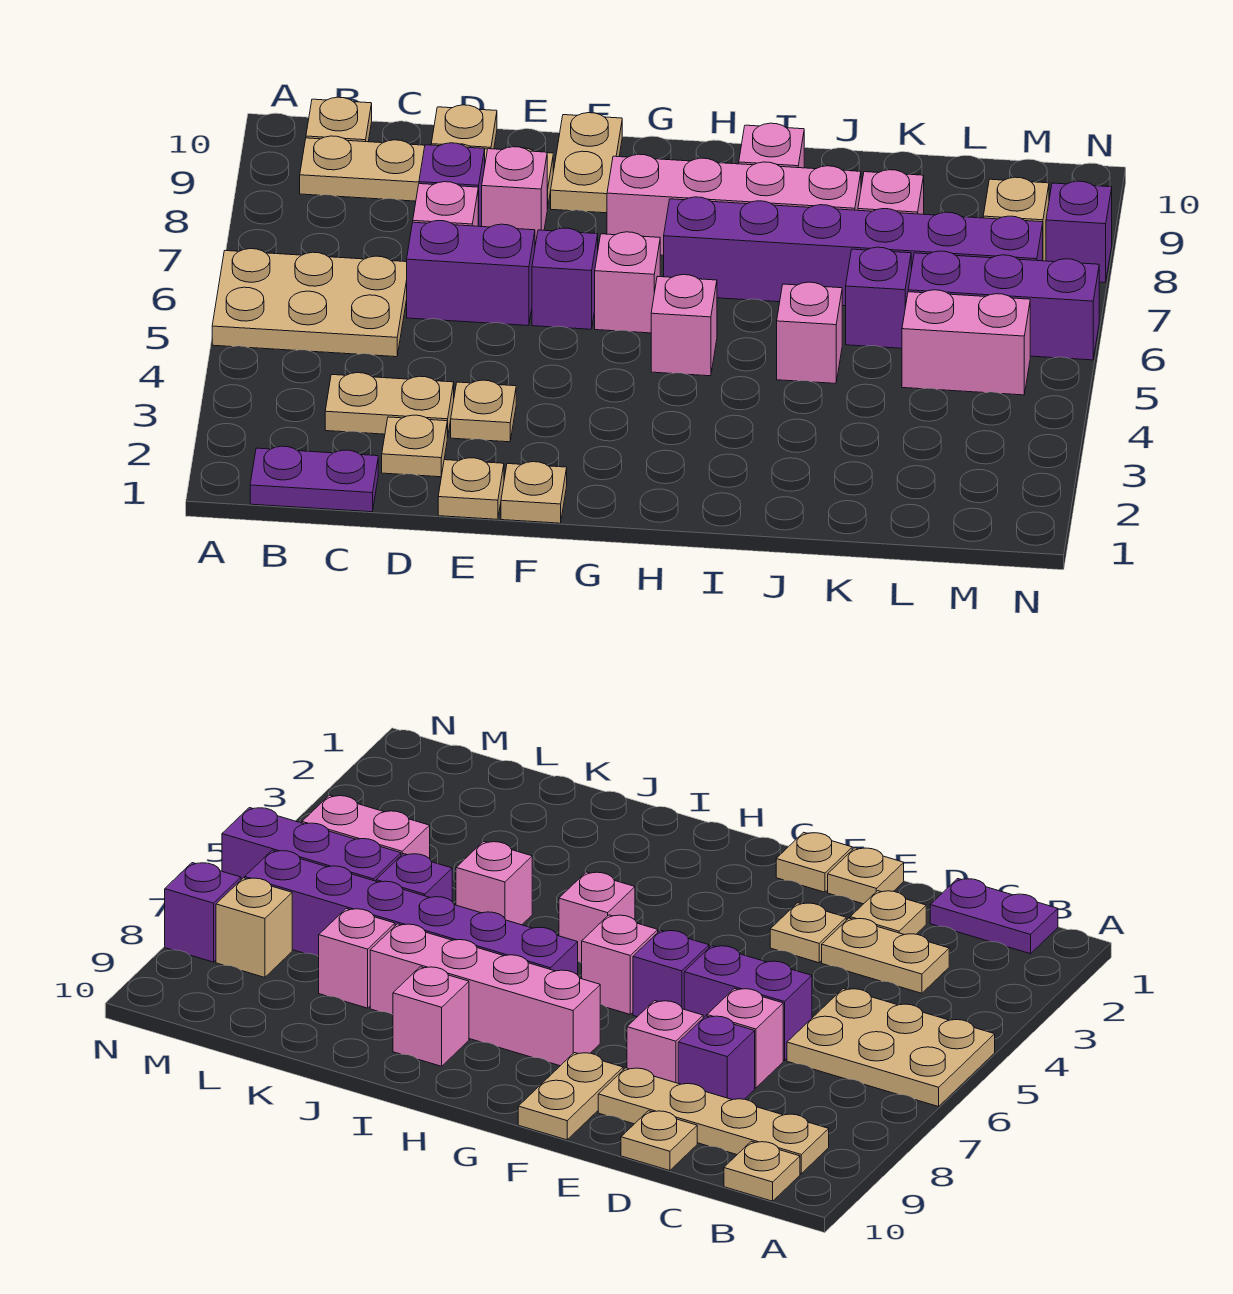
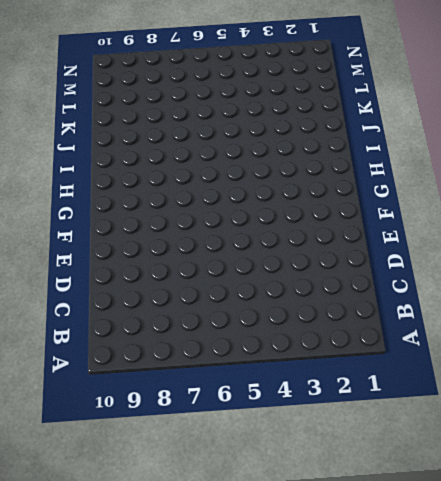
none -> tan 2x3 plate [212,249,407,357]
none -> purple 1x2 plate [250,446,378,512]
none -> tan 1x4 plate [300,136,553,209]

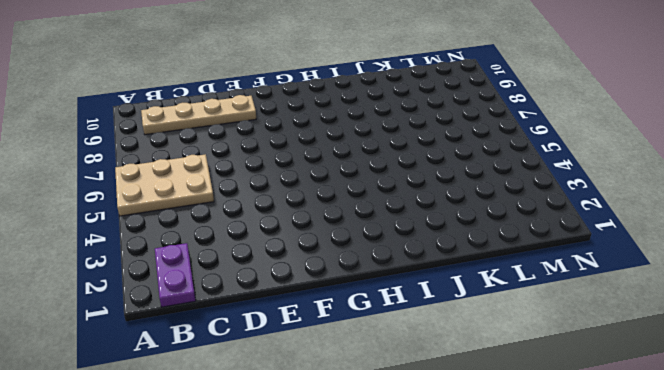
purple 1x2 plate [155,243,196,307] -> purple 1x2 plate turned to [250,446,378,512]
none -> tan 1x1 plate [306,97,372,142]
none -> tan 1x2 plate [325,373,454,438]
none -> tan 1x1 plate [382,415,447,477]

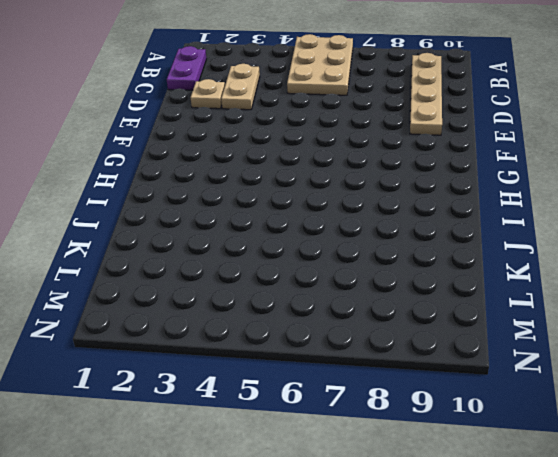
none -> tan 1x1 plate [306,97,372,142]
none -> purple 1x2 brick [407,221,535,326]
none -> pink 1x1 brick [413,182,478,226]

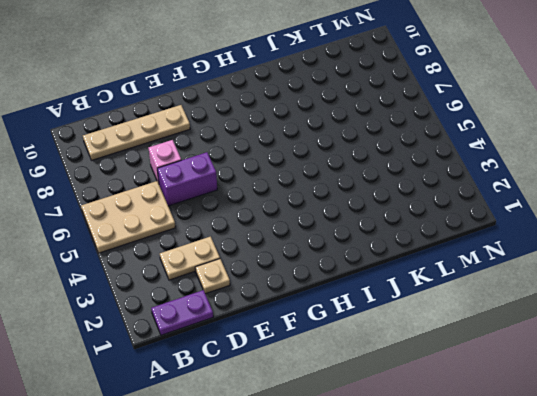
none -> tan 1x1 plate [306,97,372,142]
none -> purple 1x1 brick [419,143,485,227]
none -> tan 1x1 plate [431,105,497,149]

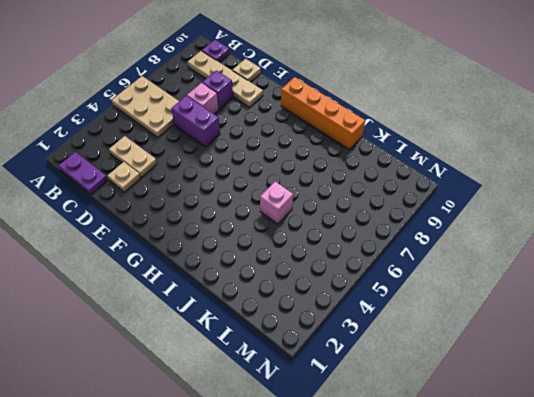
purple 1x1 plate [202,40,230,62] -> tan 1x1 plate [306,97,372,142]
orange 1x4 brick [281,77,365,150] -> none
none -> tan 1x1 plate [438,458,504,519]
none -> tan 1x1 plate [451,380,516,442]
none -> pink 1x1 brick [482,147,547,245]

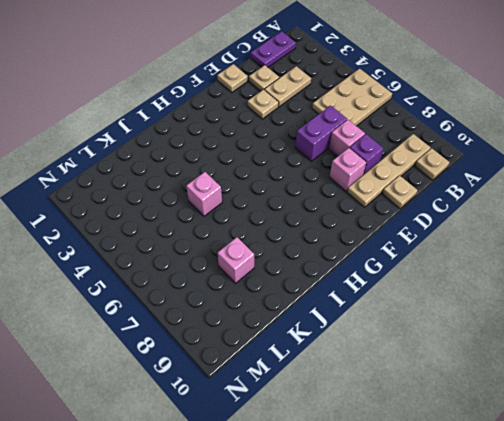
none -> tan 1x1 plate [501,462,567,523]
none -> purple 1x1 brick [532,228,598,329]
none -> tan 1x2 plate [551,113,622,213]

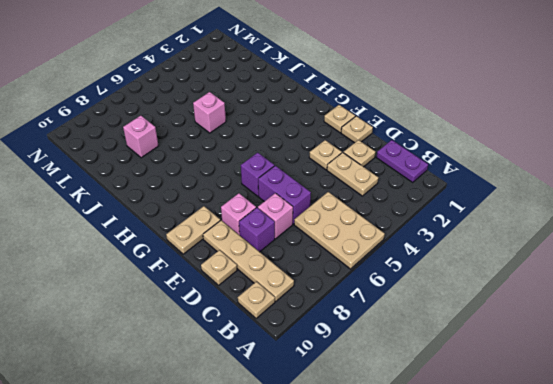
none -> pink 1x1 brick [595,232,660,333]
none -> pink 1x4 brick [607,154,861,256]
none -> pink 1x1 brick [651,275,717,376]

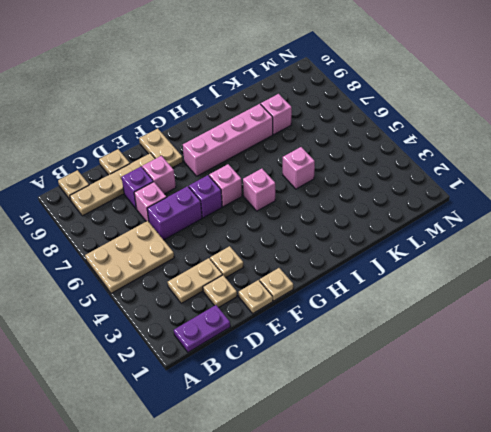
none -> purple 1x6 brick [664,197,1043,306]
none -> pink 1x1 brick [739,123,804,168]
none -> purple 1x1 brick [846,247,911,348]

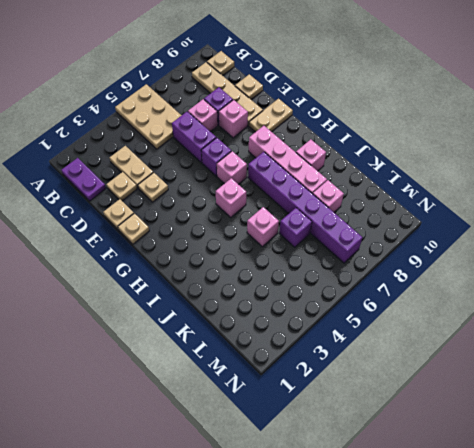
none -> pink 1x2 brick [902,290,1030,395]
none -> purple 1x3 brick [908,251,1099,360]
none -> tan 1x1 brick [983,177,1049,261]

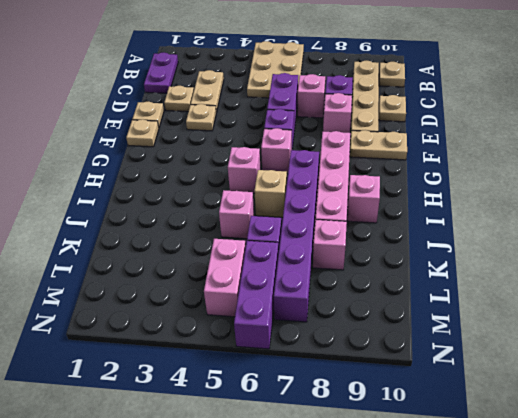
tan 1x1 brick [254,170,287,217] -> tan 1x1 brick moved to [983,177,1049,261]
none -> purple 1x1 brick [1046,181,1112,282]

